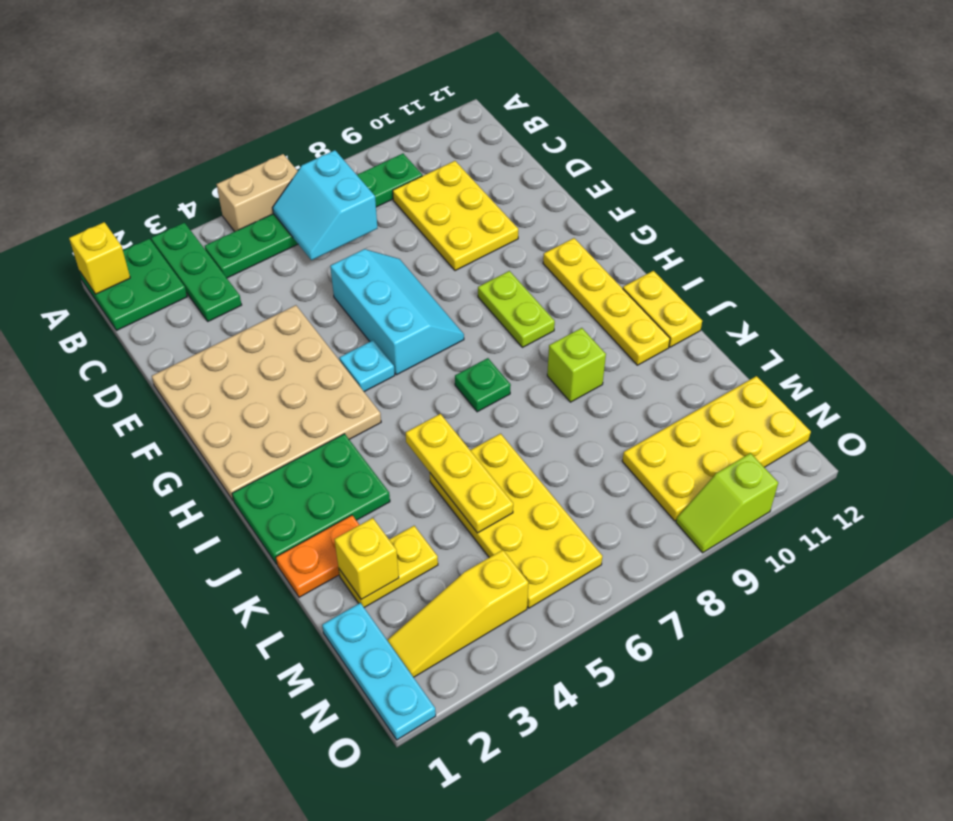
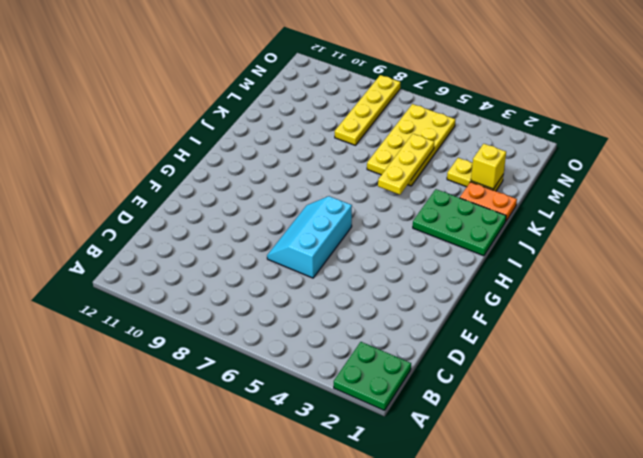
yellow 1x4 plate [335,75,401,145] -> yellow 1x4 plate moved to [543,238,670,365]
none -> green 1x3 plate [151,223,242,321]
none -> tan 1x2 brick [217,154,298,231]
none -> green 1x6 plate [205,154,422,278]

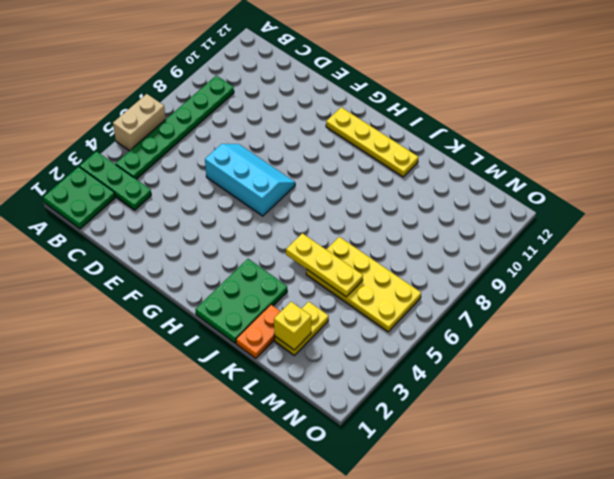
none -> yellow 2x3 plate [393,161,518,271]
none -> tan 4x4 plate [152,305,381,501]
none -> cyan 1x1 plate [340,340,395,392]

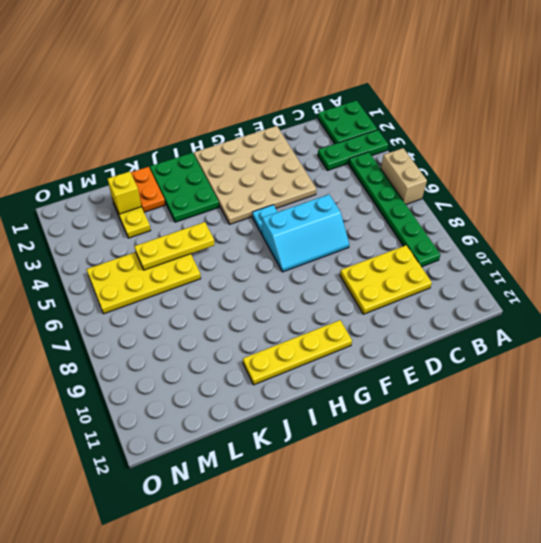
none -> lime 1x2 plate [478,271,555,347]
none -> green 1x1 plate [455,358,511,412]
none -> yellow 1x2 plate [623,271,702,347]

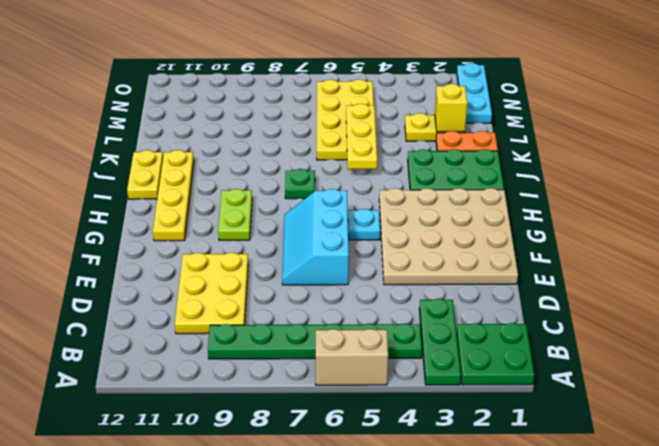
none -> lime 1x1 brick [547,328,606,402]
none -> yellow 2x4 plate [622,376,811,521]
none -> yellow 1x3 slope [387,550,529,677]

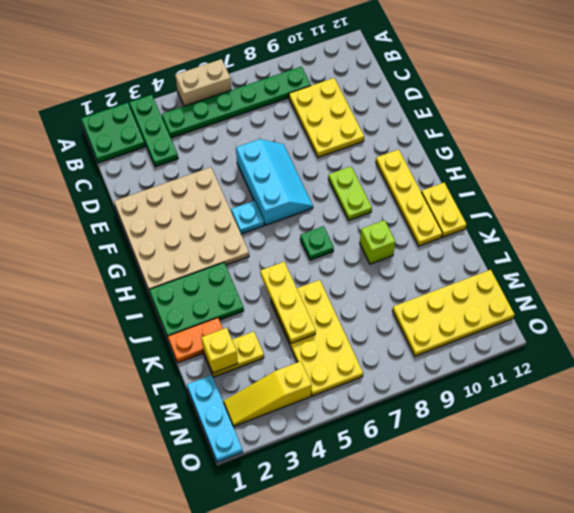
none -> lime 1x2 slope [676,453,778,553]
none -> yellow 1x1 brick [69,222,130,294]
none -> cyan 2x2 slope [273,150,378,260]

